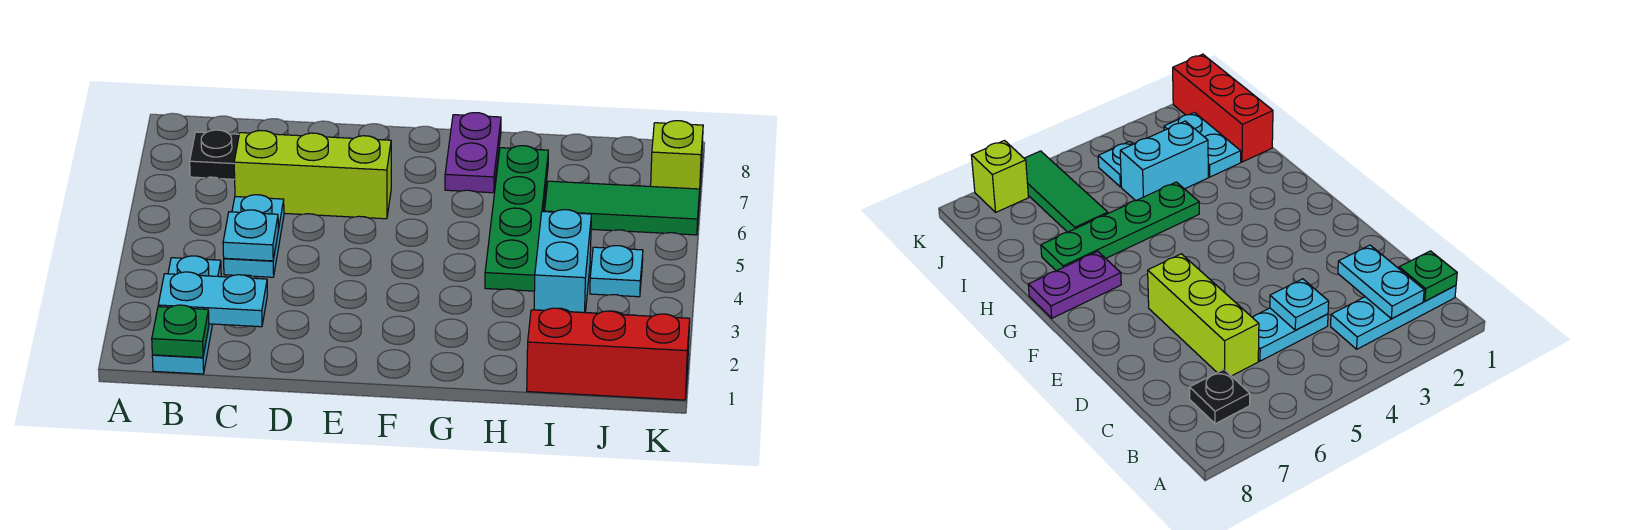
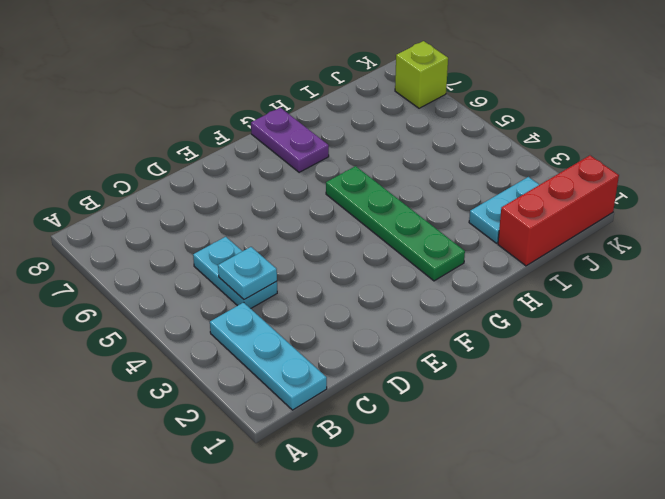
green 1x4 plate [326,166,465,281] -> green 1x4 plate moved to [485,146,548,291]
none -> black 1x1 plate [190,130,239,179]
none -> lime 1x3 brick [234,131,391,219]
none -> cyan 1x2 brick [534,210,591,313]

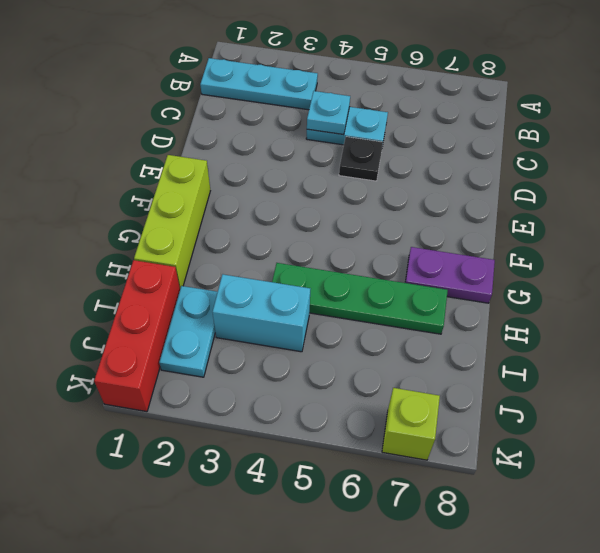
black 1x1 plate [339,137,383,181] -> black 1x1 plate moved to [190,130,239,179]
lime 1x3 brick [134,155,210,289] -> lime 1x3 brick moved to [234,131,391,219]
none -> green 1x3 tile [544,181,700,235]
none -> cyan 1x1 plate [590,246,643,297]
none -> green 1x1 plate [152,305,209,357]

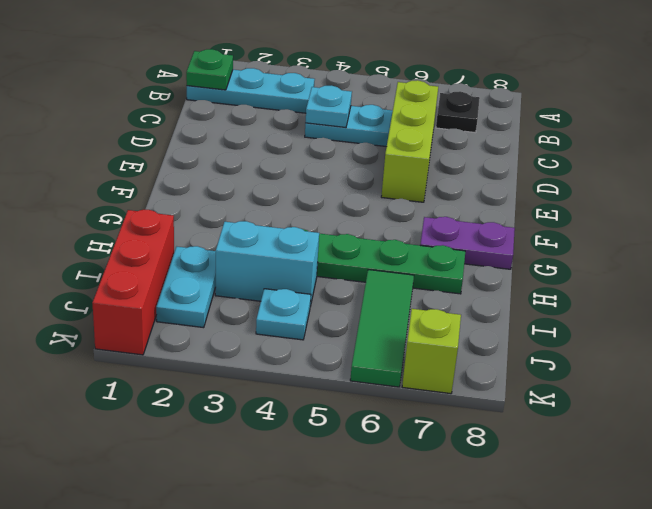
none -> cyan 1x2 plate [158,272,267,327]

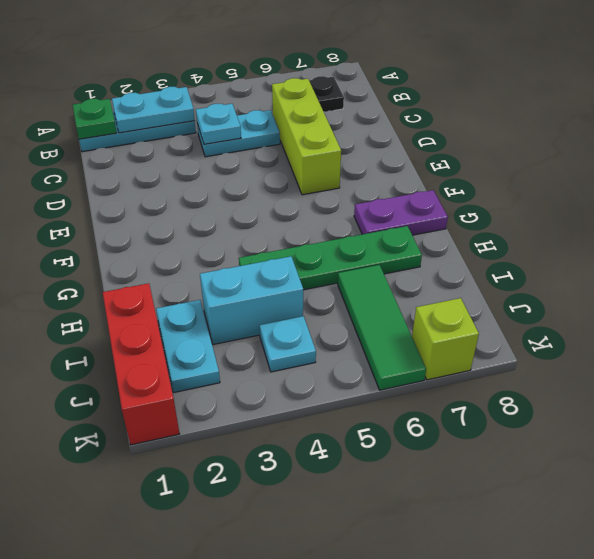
cyan 1x2 plate [112,87,195,133] -> cyan 1x2 plate turned to [158,272,267,327]

